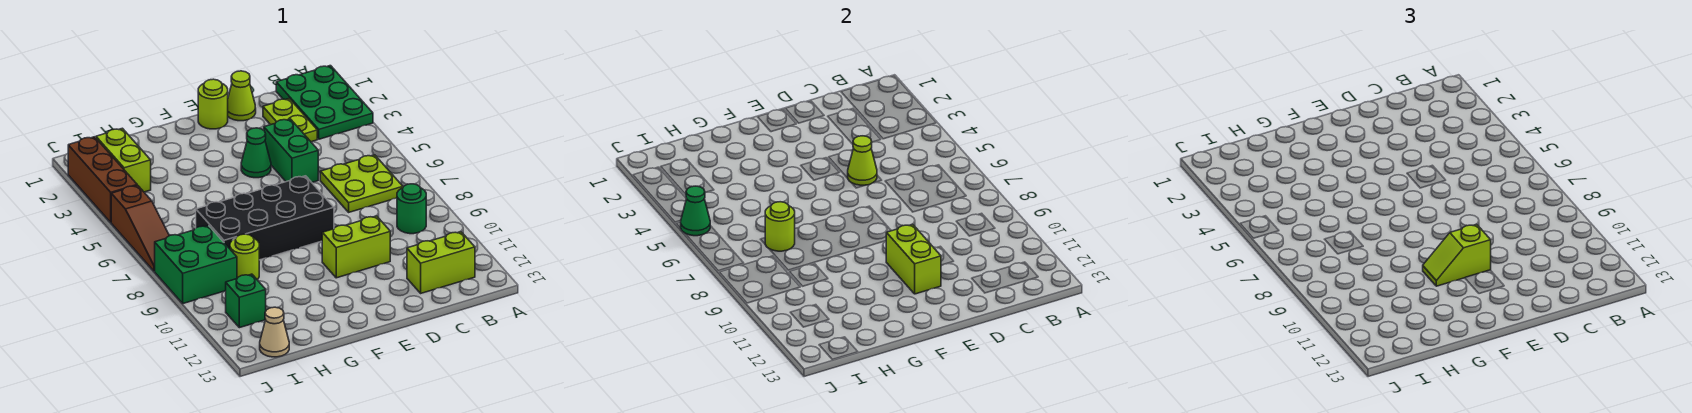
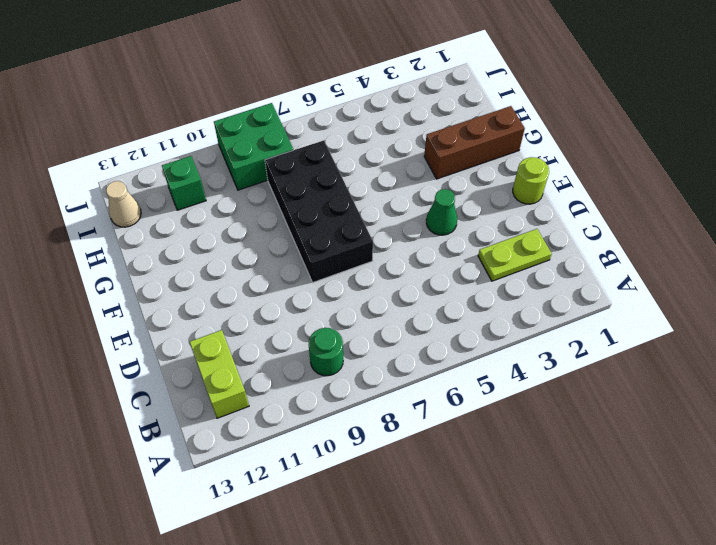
brown 1x3 brick [424,106,525,179] -> brown 1x3 brick moved to [68,137,137,222]
none -> green 2x3 plate [276,66,373,139]
none -> lime 2x2 plate [320,155,403,212]
none -> lime 1x1 cone [228,71,256,121]

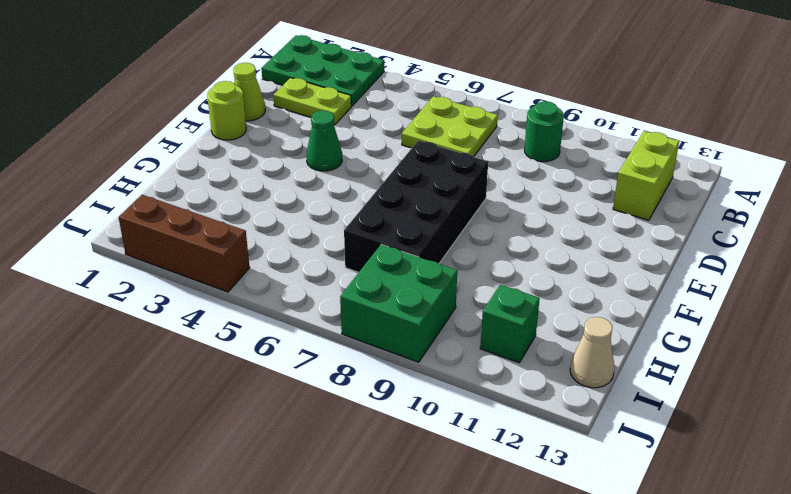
none -> green 1x2 brick [264,119,318,183]
none -> lime 1x2 brick [322,216,390,278]
none -> lime 1x1 round brick [230,234,259,280]

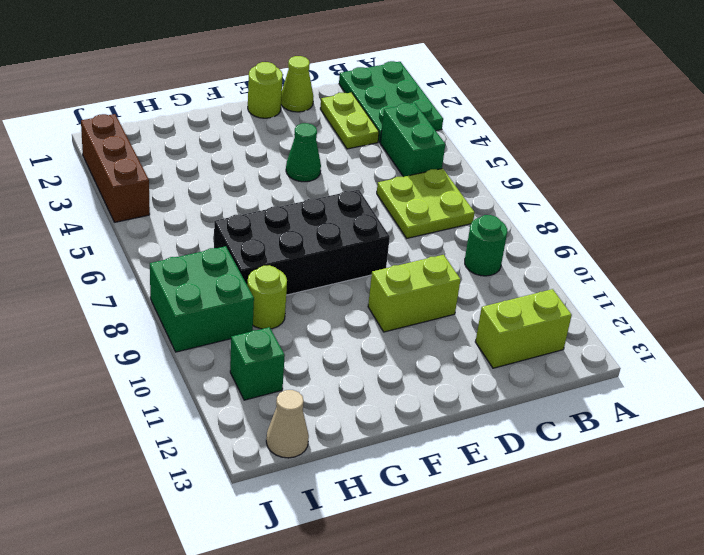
green 1x2 brick [380,103,445,177] -> green 1x2 brick moved to [264,119,318,183]
none -> lime 1x2 brick [96,128,151,192]
none -> brown 1x3 slope [111,185,169,271]
none -> lime 1x1 cone [848,136,877,185]

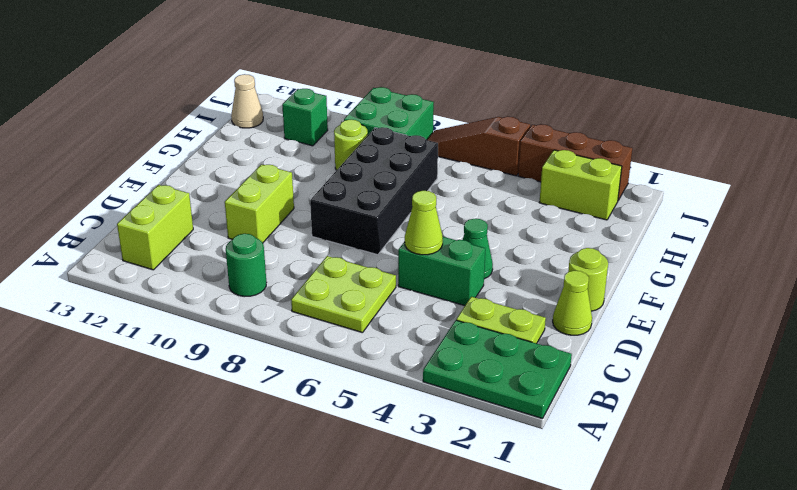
none -> lime 1x2 brick [886,224,941,294]
none -> lime 1x1 round brick [765,202,795,251]
none -> green 1x1 cone [681,186,710,236]

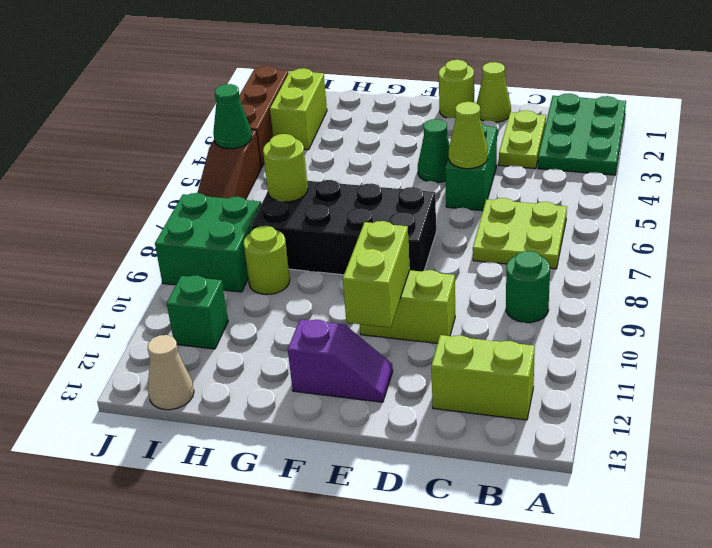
purple 1x2 slope [288,319,393,402] -> none
none -> lime 1x2 slope [1423,224,1491,286]

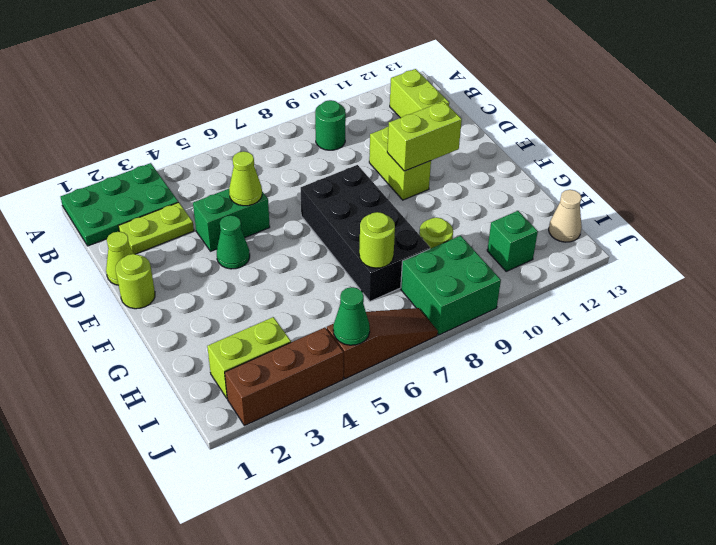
none -> lime 2x2 plate [320,155,403,212]
none -> lime 1x2 slope [1423,224,1491,286]

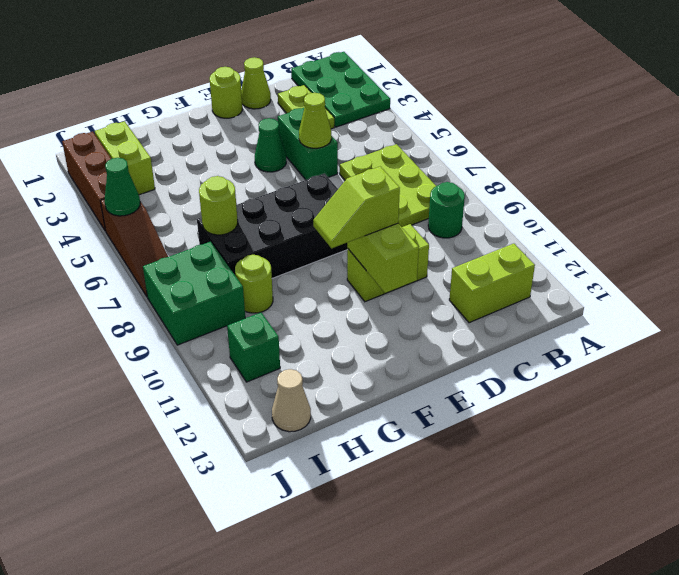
lime 2x3 plate [340,144,436,227] -> lime 2x2 plate [320,155,403,212]

